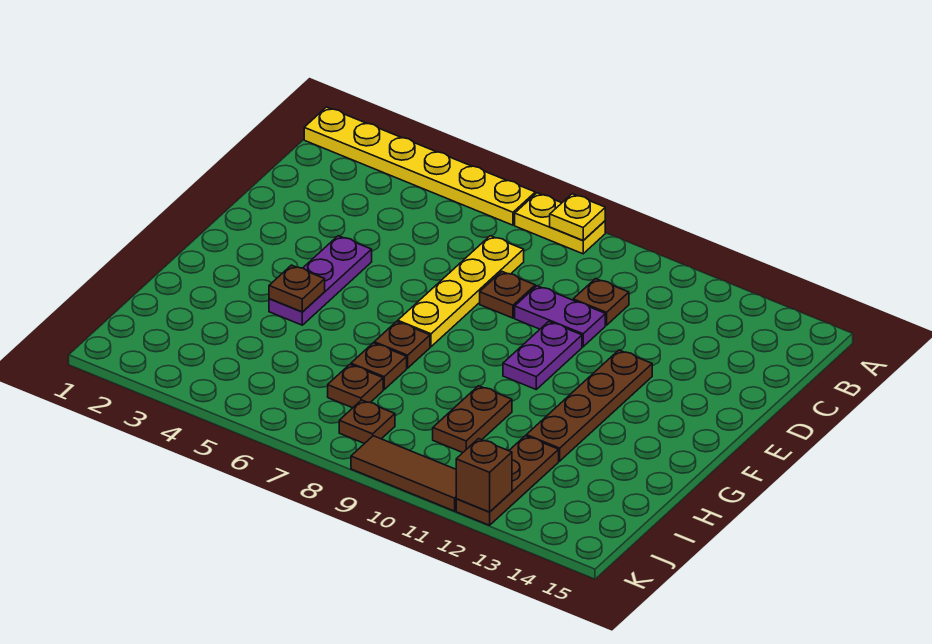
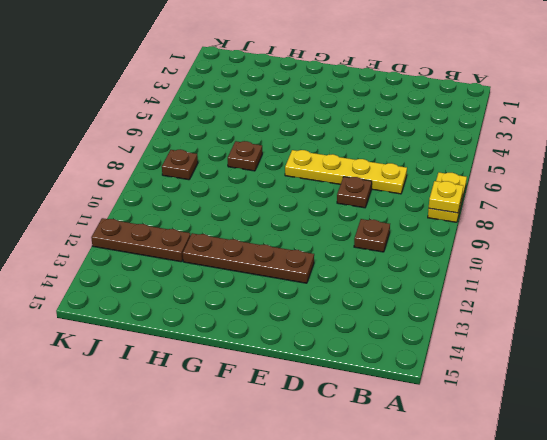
none -> yellow 1x6 plate [304,107,535,225]
none -> purple 1x2 plate [515,286,605,347]
none -> purple 1x3 plate [269,236,372,325]

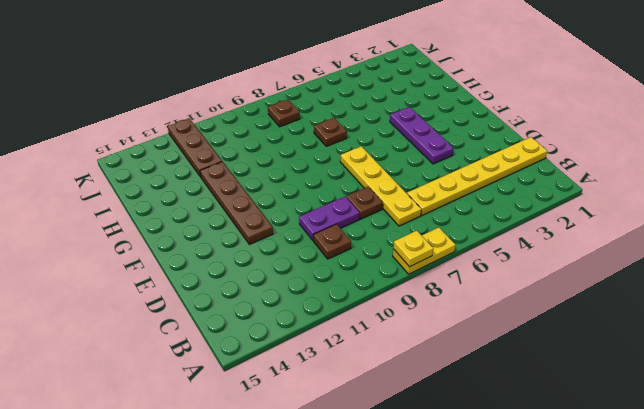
yellow 1x6 plate [407,137,547,215] -> yellow 1x6 plate moved to [304,107,535,225]
none -> purple 1x2 plate [503,322,582,389]
none -> brown 1x1 plate [374,321,430,368]
none -> brown 1x2 plate [433,386,512,453]

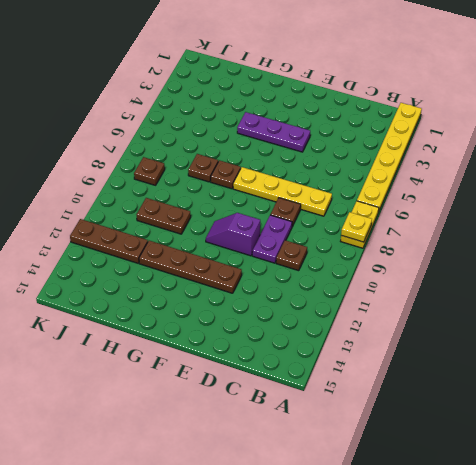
purple 1x2 slope [206,213,260,256] -> purple 1x2 plate [503,322,582,389]
none -> brown 1x1 plate [328,364,383,408]
none -> brown 1x3 tile [351,436,456,511]
none -> brown 1x1 plate [269,265,325,312]

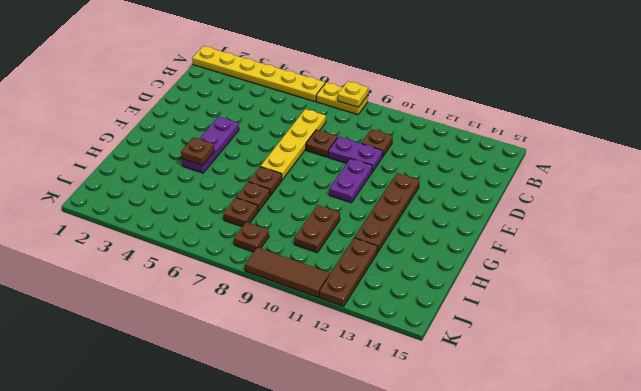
none -> brown 1x1 brick [456,439,512,512]

